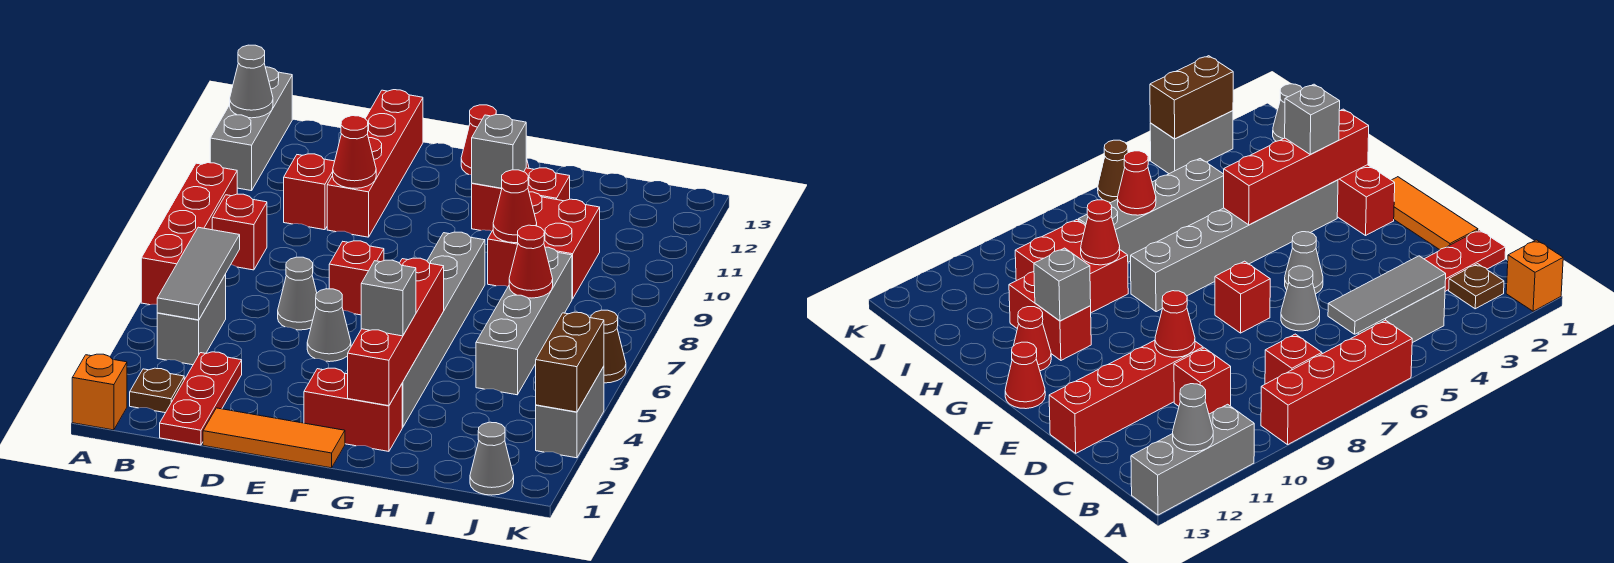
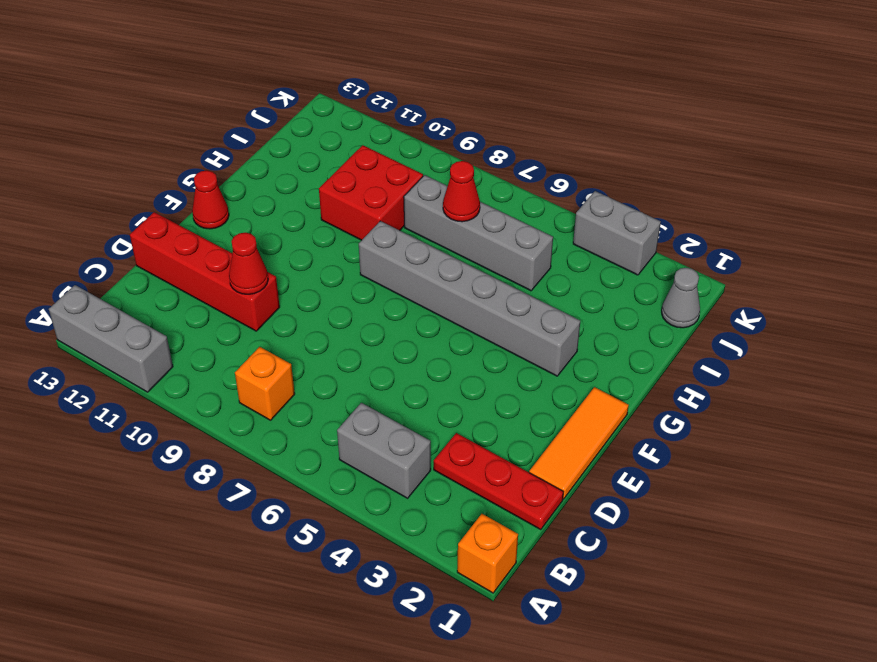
orange 1x1 brick [235,347,295,420] -> red 1x1 brick [212,194,267,270]
none -> red 1x4 brick [141,163,237,305]
none -> brown 1x1 plate [130,368,184,413]
none -> red 1x1 brick [284,154,335,230]
none -> grey 1x1 cone [278,257,317,330]

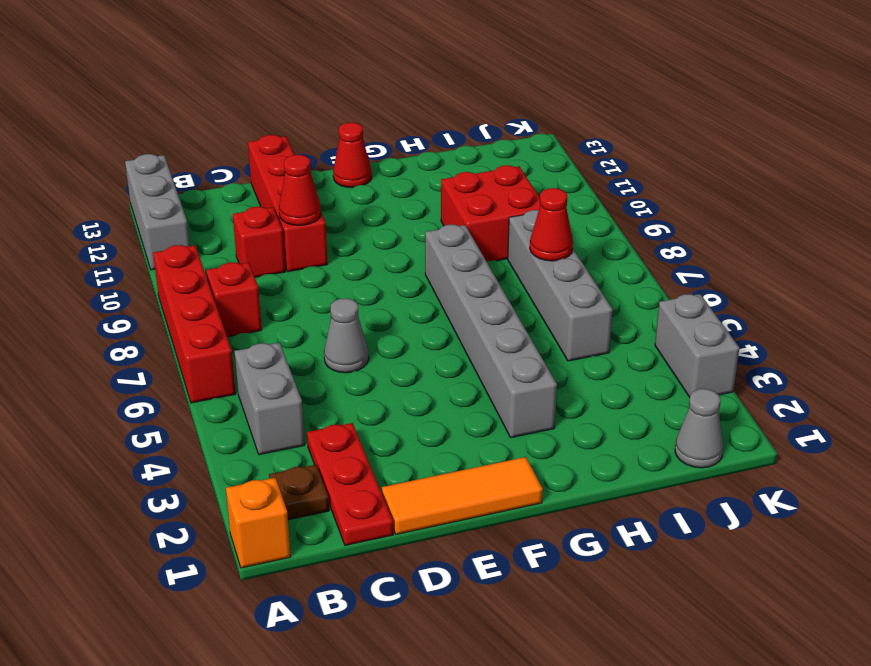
none -> grey 1x1 cone [307,289,351,362]
none -> red 1x1 brick [329,241,384,315]
none -> red 1x2 brick [304,368,402,451]
none -> red 1x2 brick [472,168,570,231]

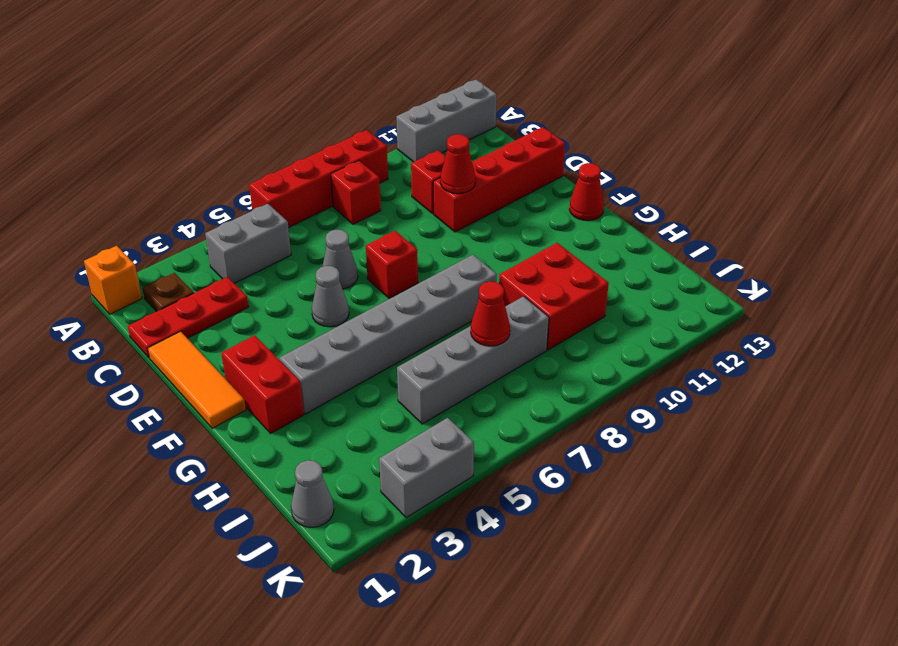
none -> red 1x2 brick [472,168,570,231]
none -> red 1x1 cone [1014,307,1051,371]
none -> brown 1x1 cone [591,310,626,383]
none -> grey 1x1 cone [230,45,273,118]

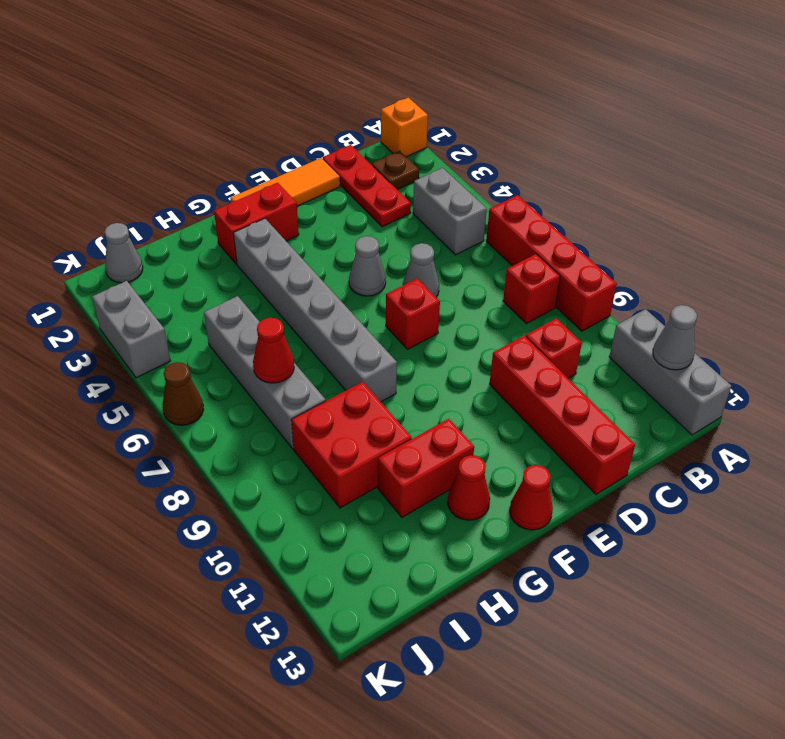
none -> grey 1x3 tile [157,227,240,320]
none -> red 1x1 cone [333,116,376,188]
none -> red 1x4 brick [348,258,444,406]
none -> grey 1x1 brick [472,115,526,188]

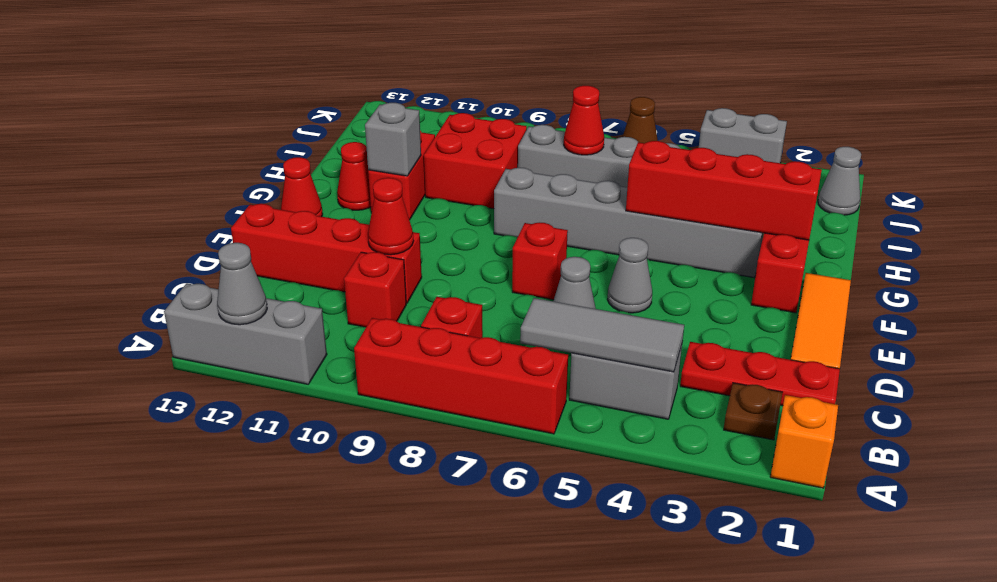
none -> red 1x1 cone [493,170,537,243]
none -> brown 1x2 brick [536,312,604,412]
none -> grey 1x1 brick [361,260,416,336]

